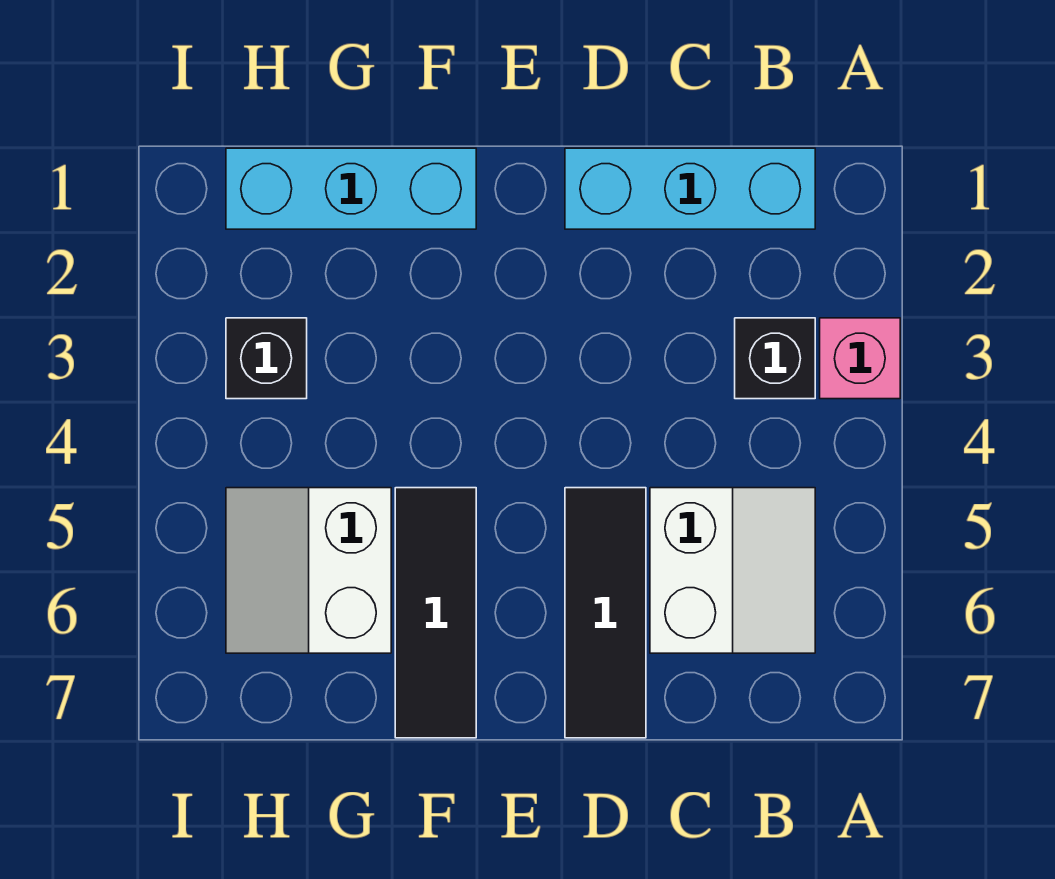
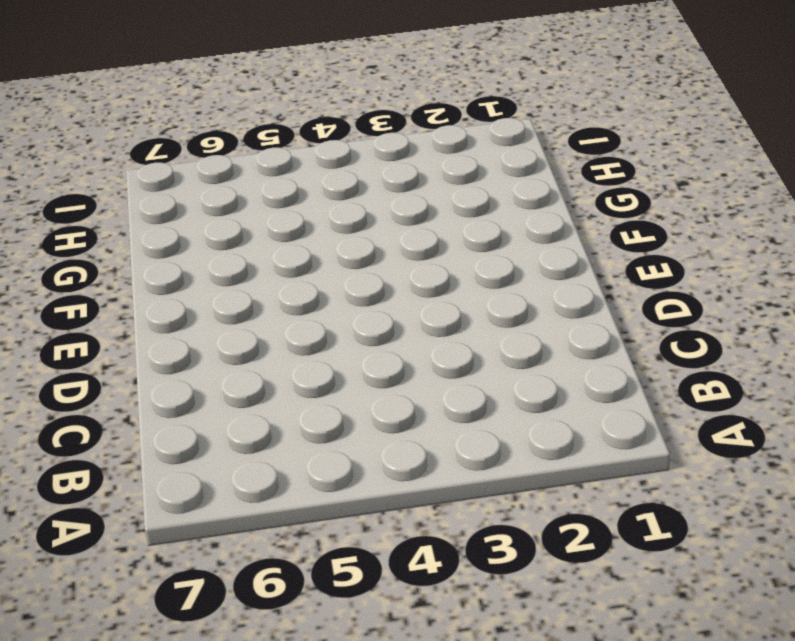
none -> pink 1x1 brick [820,318,900,399]
none -> cyan 1x3 brick [565,148,815,229]

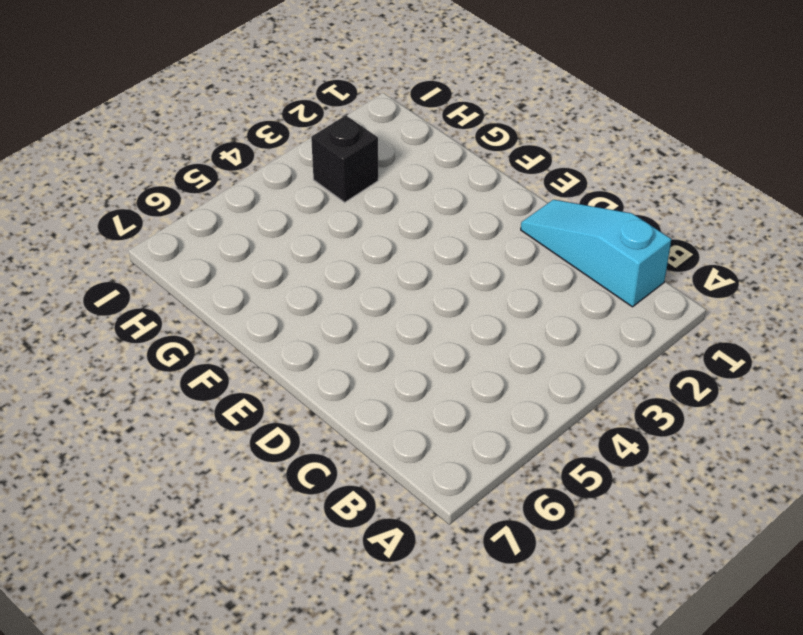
cyan 1x3 slope [521,200,671,307] -> cyan 1x3 brick [565,148,815,229]
none -> pink 1x1 brick [820,318,900,399]
none -> black 1x1 brick [735,318,815,399]

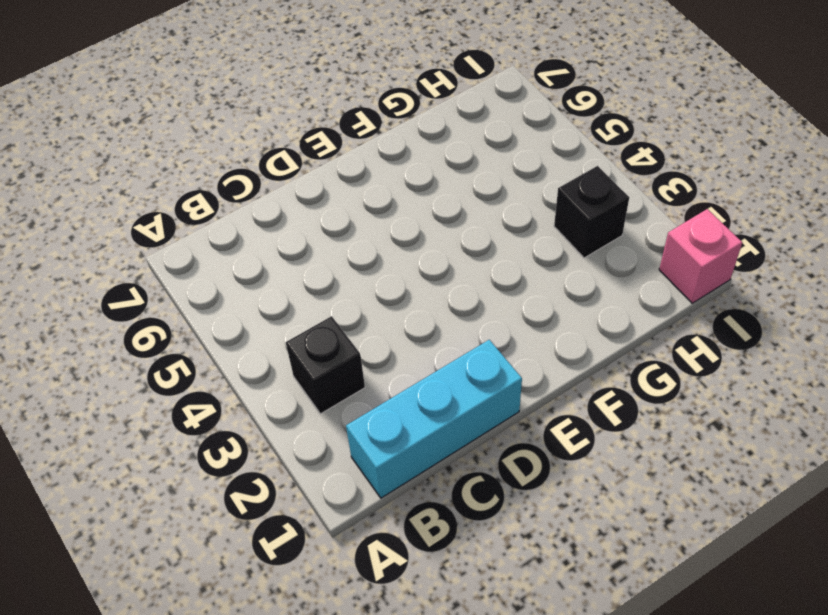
pink 1x1 brick [659,209,742,303] -> pink 1x1 brick moved to [820,318,900,399]
none -> white 2x2 slope [650,488,815,653]
none -> black 1x3 tile [565,488,646,738]

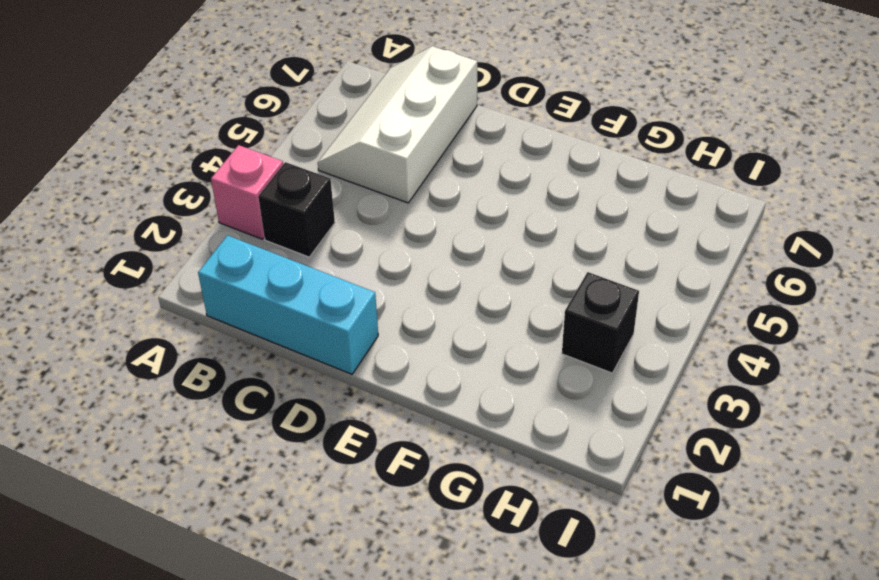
white 2x3 slope [318,46,477,203] -> white 2x2 slope [650,488,815,653]
none -> black 1x3 tile [565,488,646,738]
none -> cyan 1x3 brick [226,148,476,229]

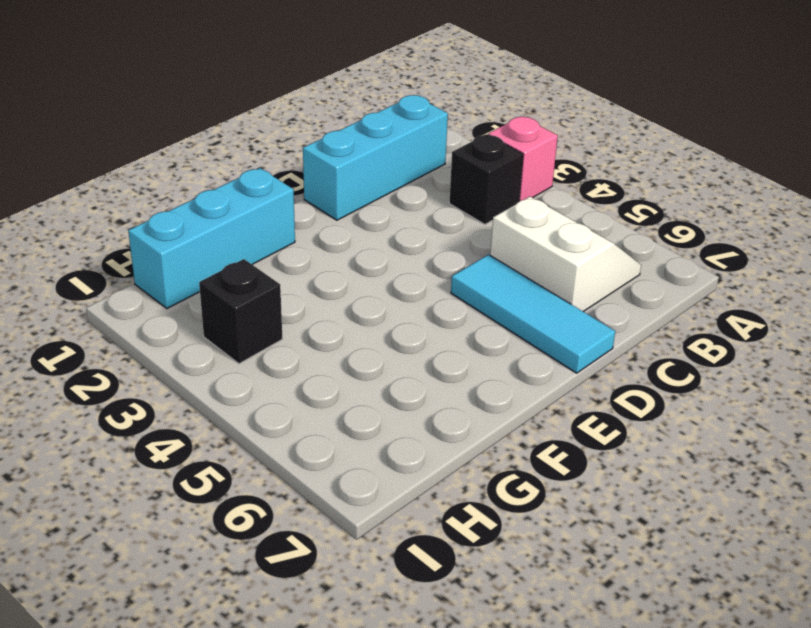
cyan 1x3 tile [451,255,615,373] -> black 1x3 tile [565,488,646,738]
none -> black 1x3 tile [395,488,476,738]
none -> white 2x2 slope [226,488,391,653]

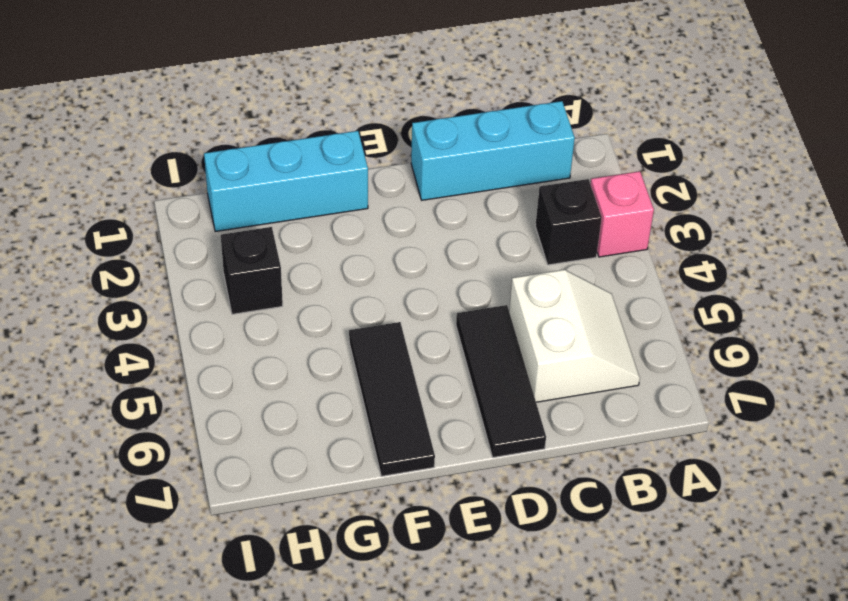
none -> white 2x2 slope [226,488,391,653]

